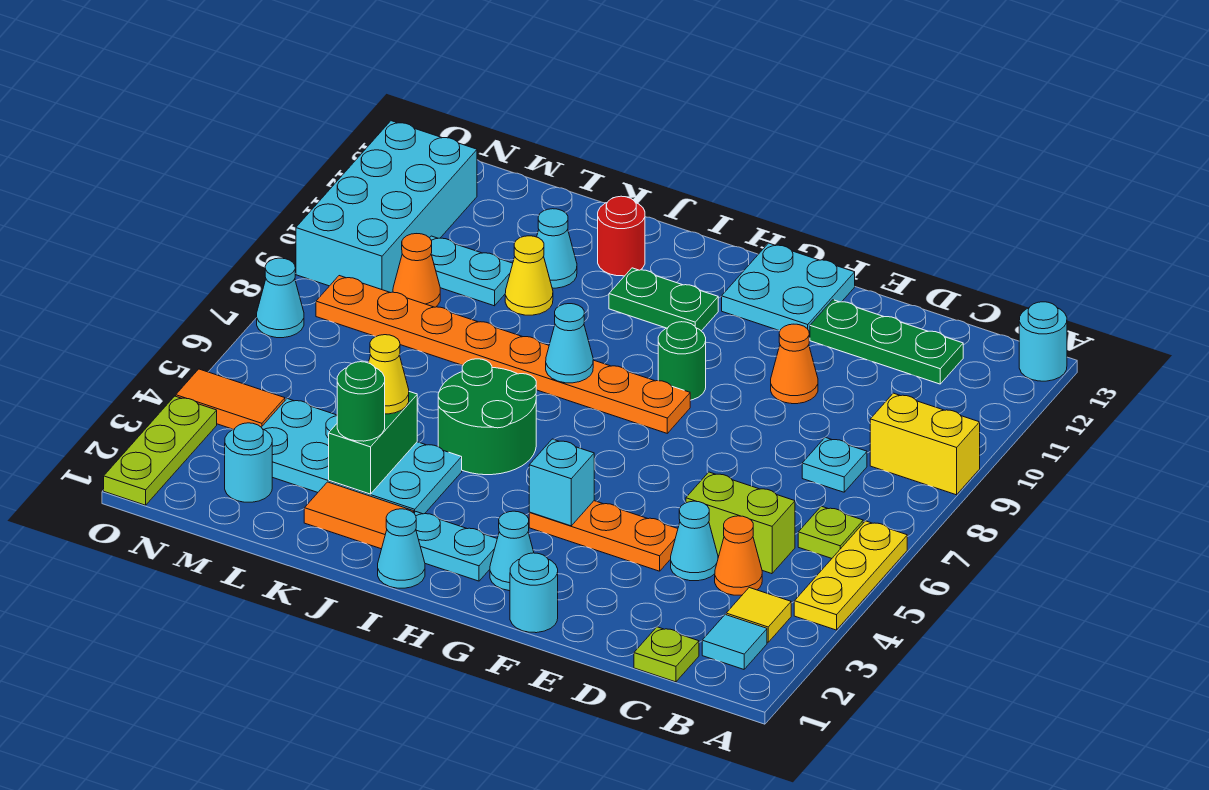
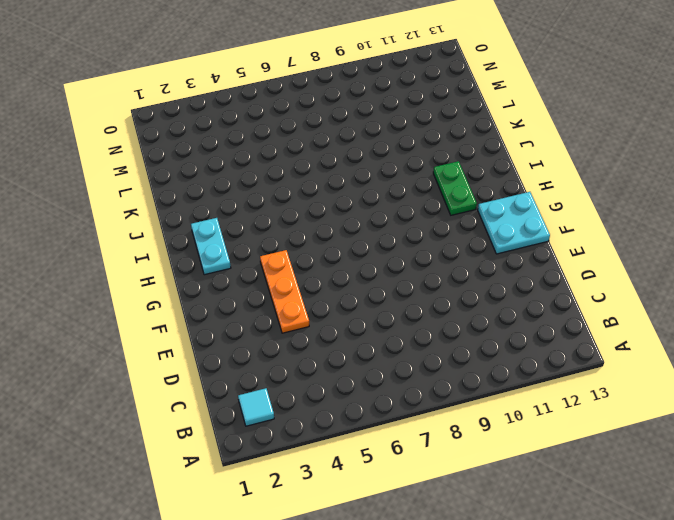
none -> yellow 1x3 plate [794,521,907,630]
none -> yellow 1x2 brick [870,393,980,495]
none -> cyan 1x1 round brick [1019,302,1067,381]
none -> yellow 1x1 tile [726,588,791,642]

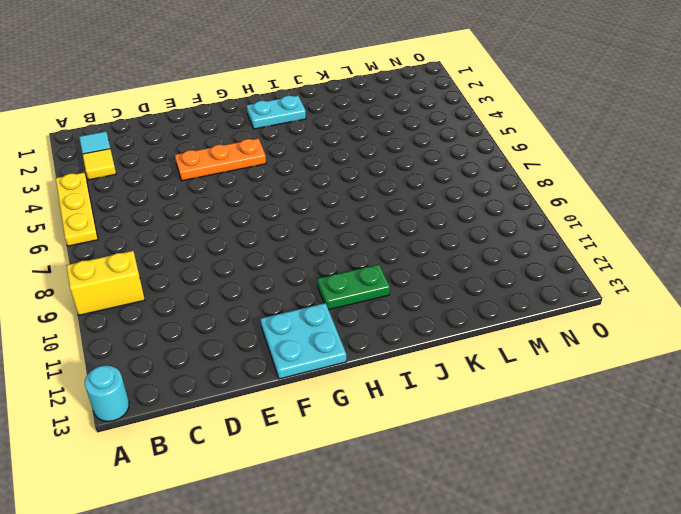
none -> lime 1x1 plate [798,506,863,558]
none -> lime 1x1 plate [634,627,699,682]
none -> orange 1x1 cone [715,516,762,595]
none -> lime 1x2 brick [686,472,795,574]

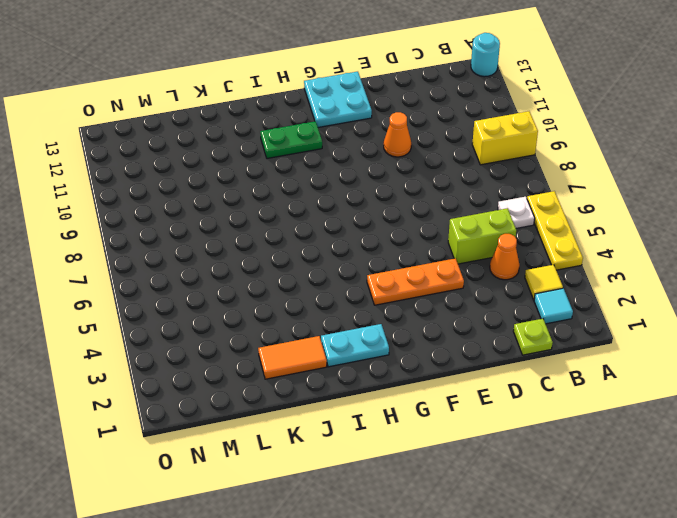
white 1x1 plate [498,197,535,228] -> lime 1x1 plate [798,506,863,558]
none -> cyan 1x1 plate [802,437,867,492]
none -> green 1x3 plate [810,300,963,384]
none -> cyan 1x1 cone [671,501,718,581]
none -> cyan 1x1 round brick [510,553,558,633]

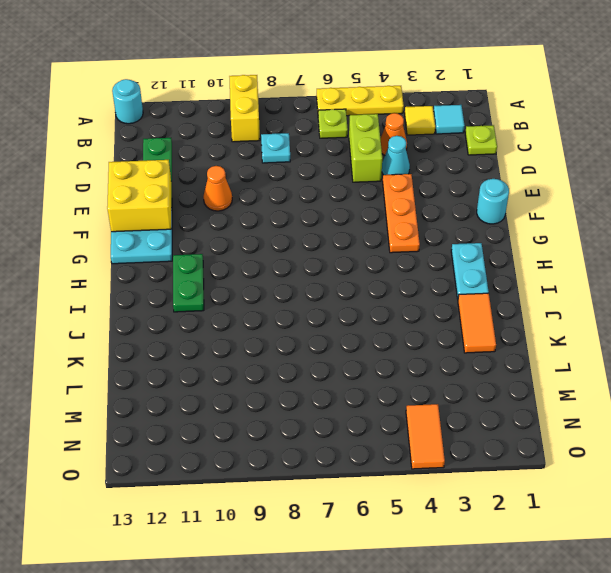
yellow 2x2 brick [107,160,171,232] -> none
none -> cyan 1x1 cone [490,511,534,591]
none -> orange 1x8 plate [316,276,690,433]
none -> green 1x1 round brick [658,322,706,400]
none -> cyan 1x1 cone [378,509,425,588]

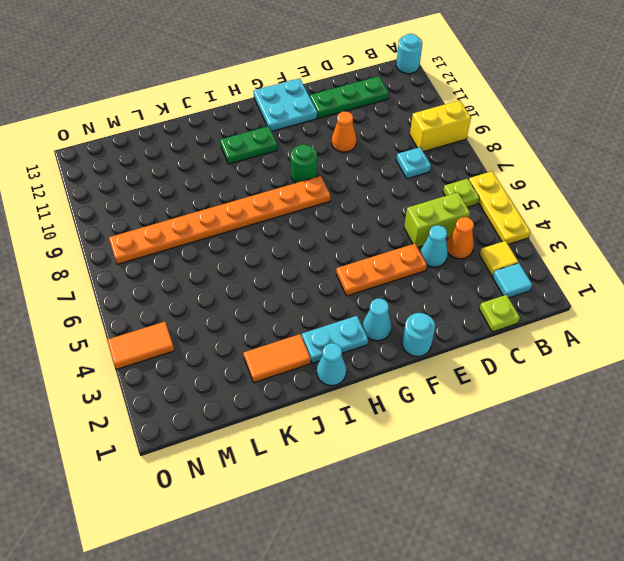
none -> green 2x2 round brick [438,359,536,475]
none -> cyan 2x4 plate [262,399,462,514]
none -> red 1x1 round brick [598,196,645,276]
none -> yellow 1x1 cone [505,236,553,315]

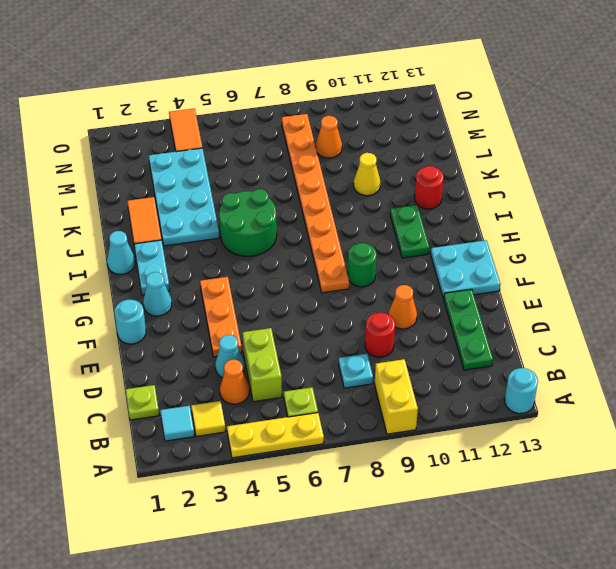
red 1x1 round brick [365,313,395,357] -> none
none -> cyan 1x1 cone [537,209,577,288]
none -> cyan 1x2 plate [430,236,513,306]
none -> cyan 1x1 round brick [225,423,272,502]
none -> cyan 2x4 brick [296,121,477,293]

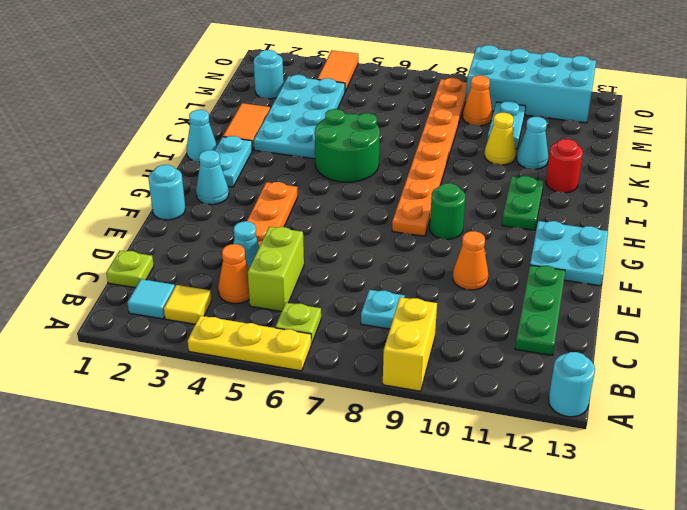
none -> lime 1x3 plate [104,396,217,505]
none -> cyan 1x1 cone [257,258,304,338]
none -> cyan 1x1 brick [529,439,594,526]
none -> cyan 1x1 cone [546,304,593,383]

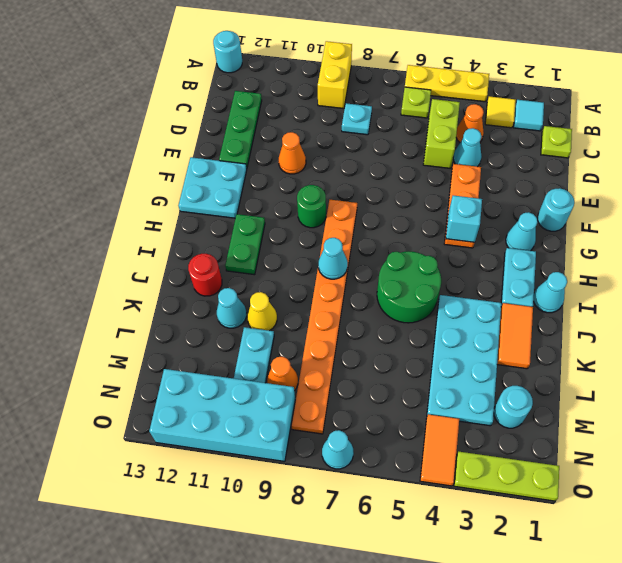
none -> green 1x2 brick [329,392,417,494]
none -> green 1x1 round brick [337,362,385,441]
none -> yellow 1x1 cone [369,335,409,414]

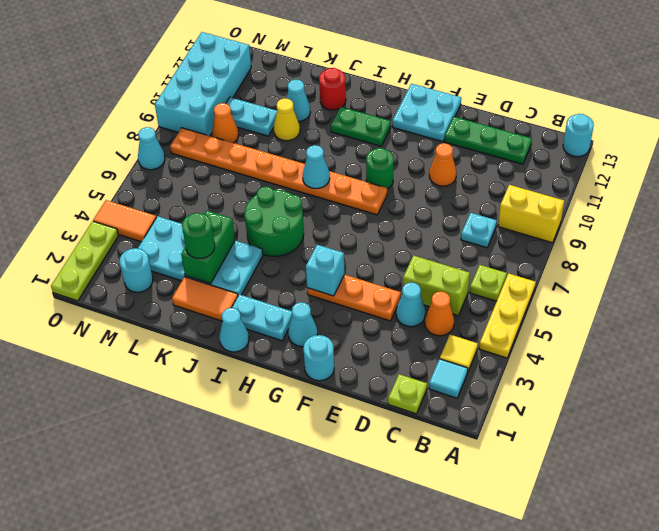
none -> yellow 1x1 cone [369,335,409,414]

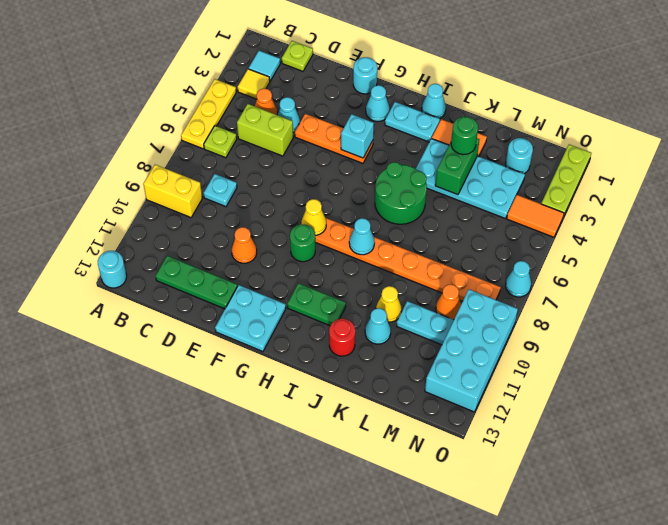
yellow 1x1 cone [302,199,326,235] -> yellow 1x1 cone moved to [369,335,409,414]

